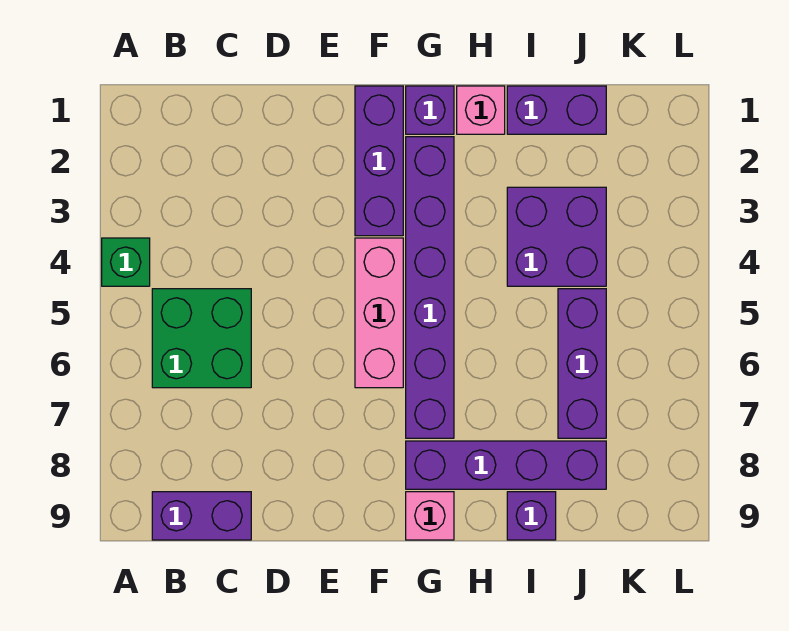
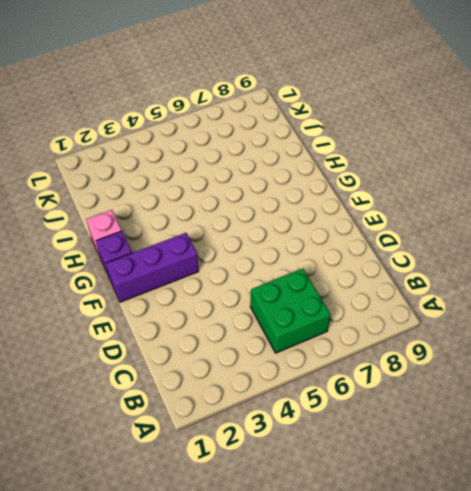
none -> green 1x1 brick [102,238,150,286]
none -> purple 1x2 brick [152,492,251,540]
none -> pink 1x3 brick [355,238,403,388]

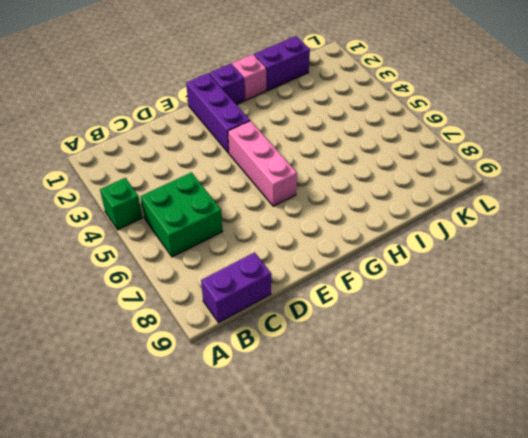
none -> purple 1x6 brick [406,137,454,438]
none -> purple 1x4 brick [406,441,606,489]
none -> pink 1x1 brick [406,492,454,540]

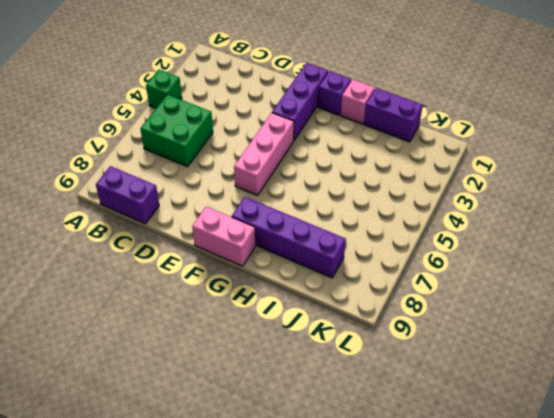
pink 1x2 brick [192,207,256,266] -> pink 1x1 brick [406,492,454,540]
none -> purple 1x6 brick [406,137,454,438]
none -> purple 2x2 brick [507,187,606,286]
none -> purple 1x1 brick [507,492,556,540]

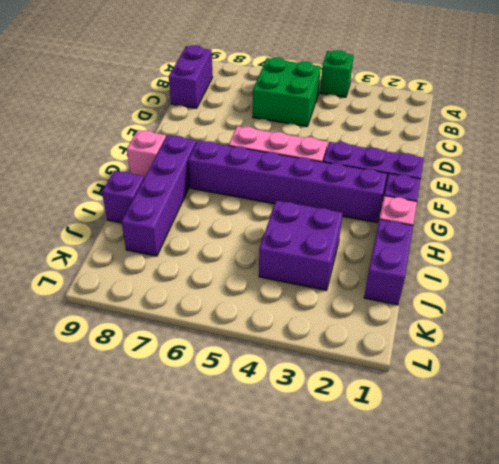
none -> purple 1x3 brick [558,289,606,438]

